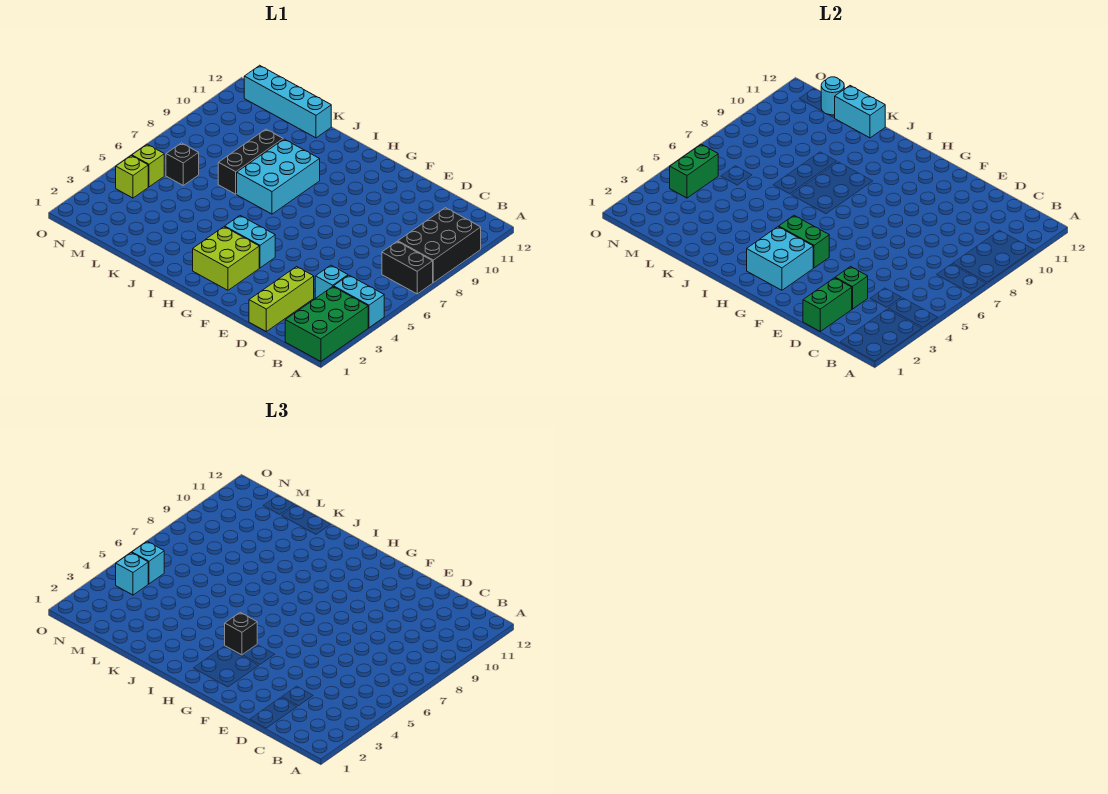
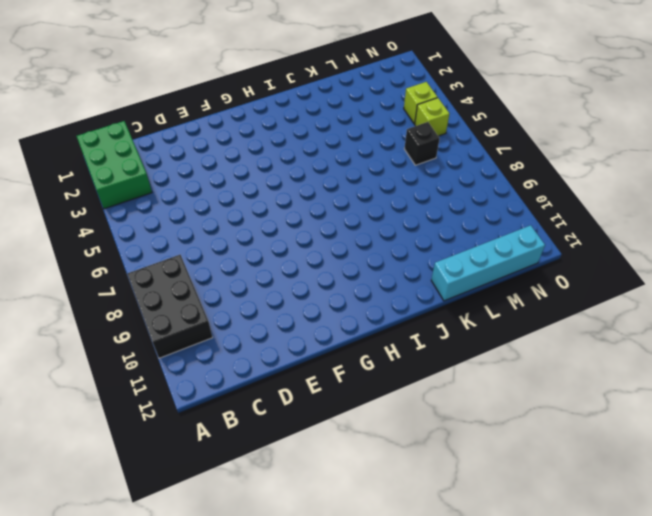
none -> cyan 1x2 brick [334,275,384,328]
none -> black 1x2 brick [382,242,433,294]
none -> cyan 1x1 brick [315,265,348,298]

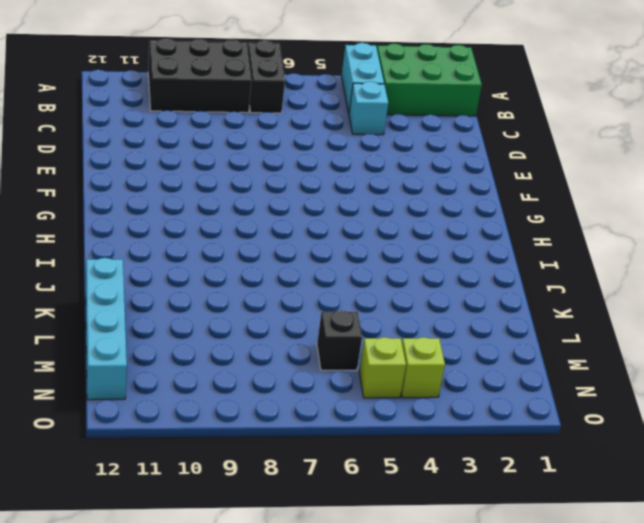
none -> lime 1x3 brick [249,267,314,331]
none -> lime 2x2 brick [193,227,259,290]
none -> cyan 1x2 brick [225,216,275,268]

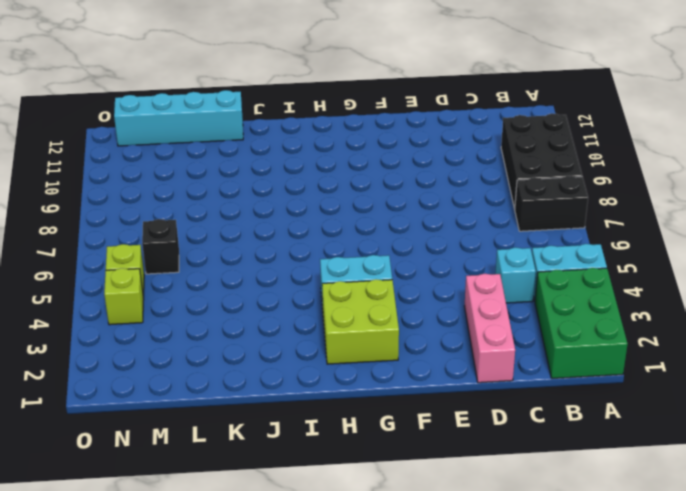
pink 1x3 brick [464,274,515,383] -> lime 1x3 brick [249,267,314,331]
none -> cyan 2x3 brick [237,139,320,214]
none -> black 1x3 brick [218,129,283,194]
none -> green 1x2 brick [803,278,852,331]

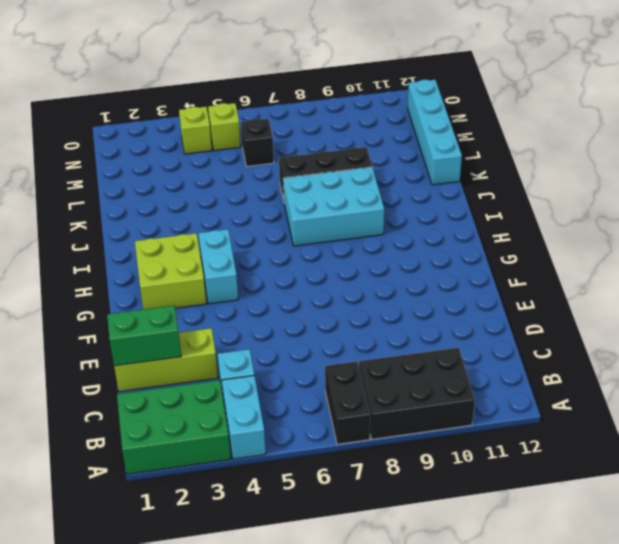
none -> green 1x1 brick [835,267,868,309]
none -> cyan 2x2 brick [747,227,813,290]
none -> green 1x2 brick [779,216,829,268]

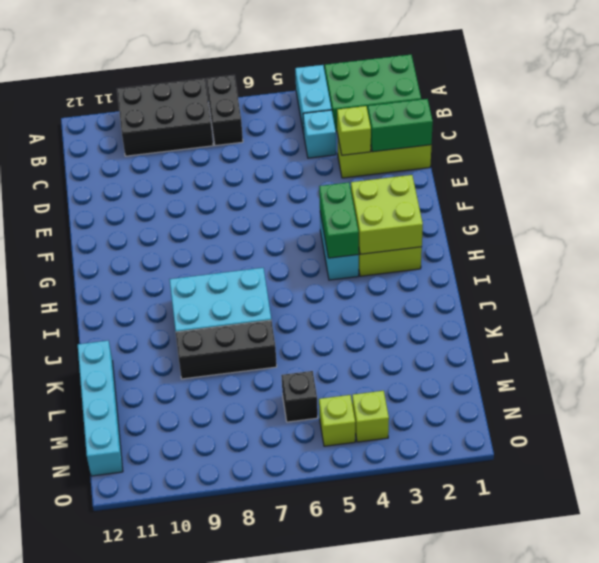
lime 1x1 brick [337,106,371,155] -> green 1x1 brick [835,267,868,309]
lime 2x2 brick [351,175,423,254] -> cyan 2x2 brick [747,227,813,290]
none -> cyan 1x2 brick [835,86,885,138]
none -> cyan 1x1 round brick [821,77,844,115]
none -> green 1x2 brick [670,144,718,198]

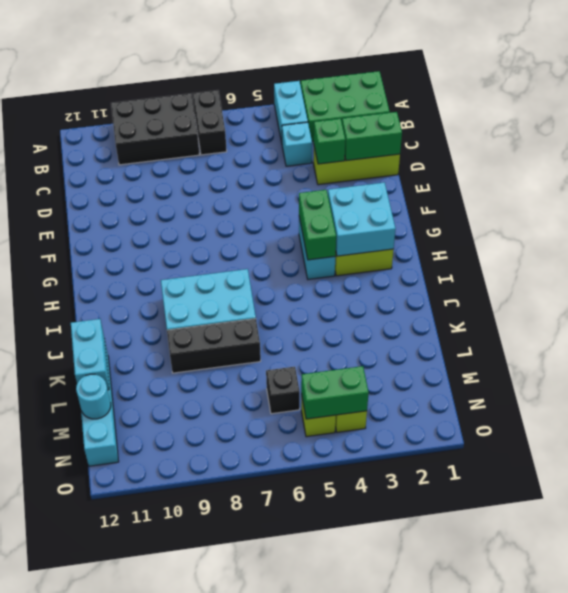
none -> black 1x1 brick [225,613,257,655]
none -> cyan 1x1 brick [116,553,148,595]
none -> cyan 1x1 brick [132,541,164,584]

